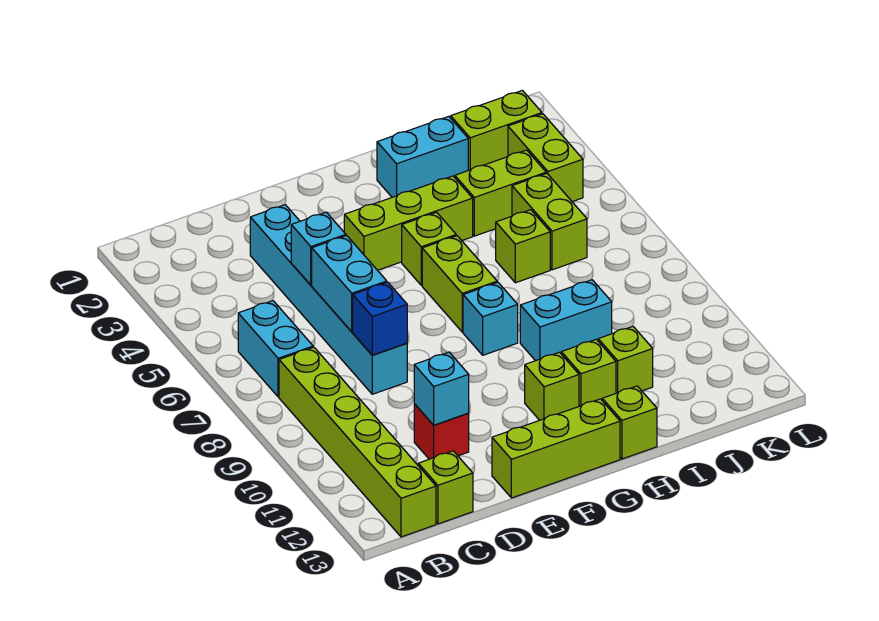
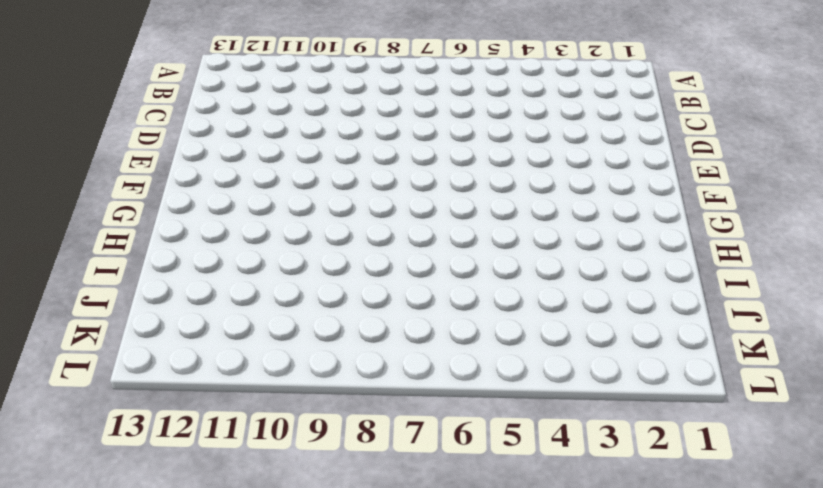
none -> cyan 1x2 brick [238,301,313,397]
none -> lime 1x6 brick [279,347,436,537]
none -> lime 1x1 brick [418,451,473,524]

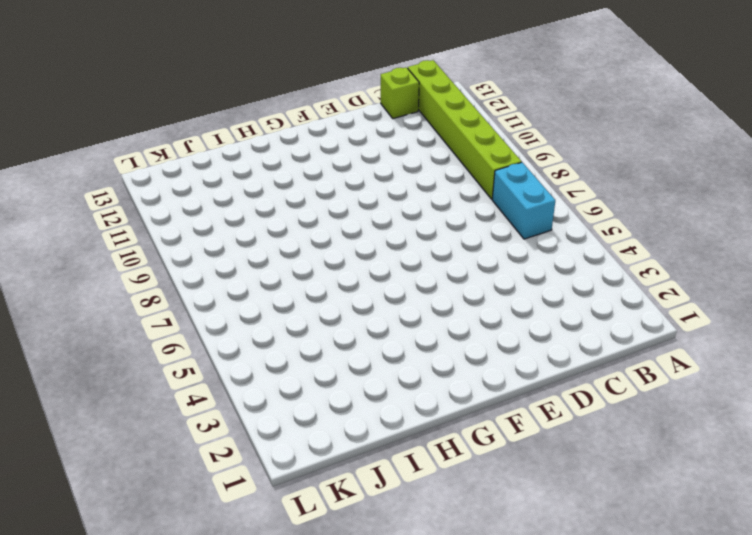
none -> cyan 1x6 brick [250,205,407,394]
none -> red 1x1 brick [414,404,469,459]
none -> lime 1x3 brick [492,399,620,498]

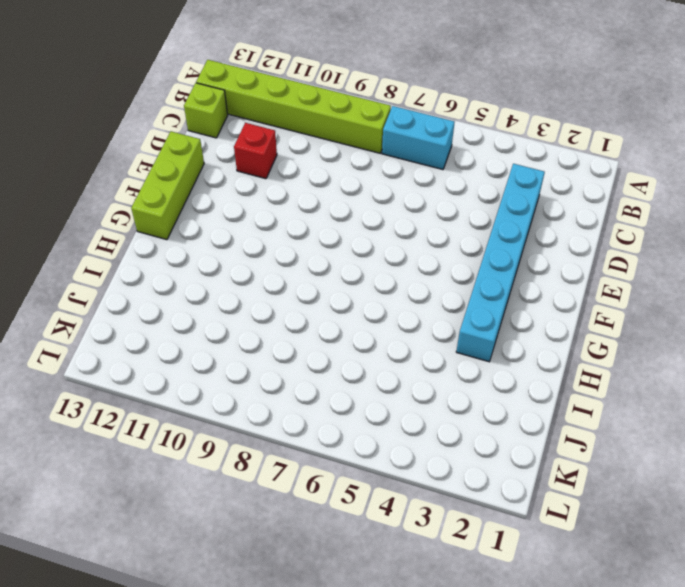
cyan 1x6 brick [456,164,545,362] -> cyan 1x6 brick turned to [250,205,407,394]
none -> lime 1x3 brick [344,176,473,270]
none -> lime 1x1 brick [402,212,456,285]
none -> lime 1x2 brick [422,236,497,332]

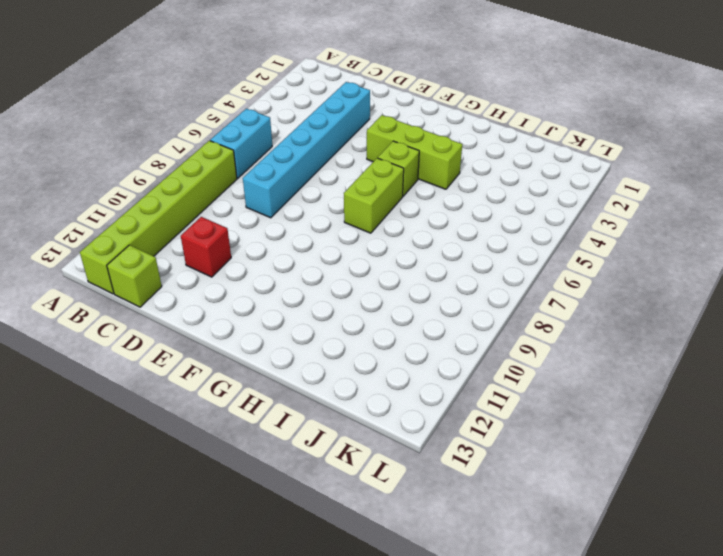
none -> lime 1x3 brick [492,399,620,498]
none -> cyan 1x1 brick [463,282,518,355]
none -> lime 1x1 brick [525,352,579,420]

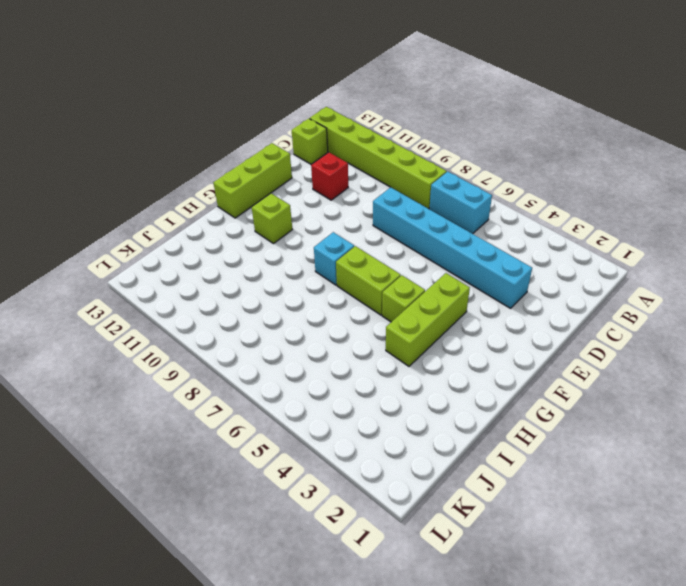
none -> cyan 1x2 brick [377,116,468,197]
none -> cyan 1x2 brick [520,280,612,361]
none -> lime 1x1 brick [561,339,616,406]

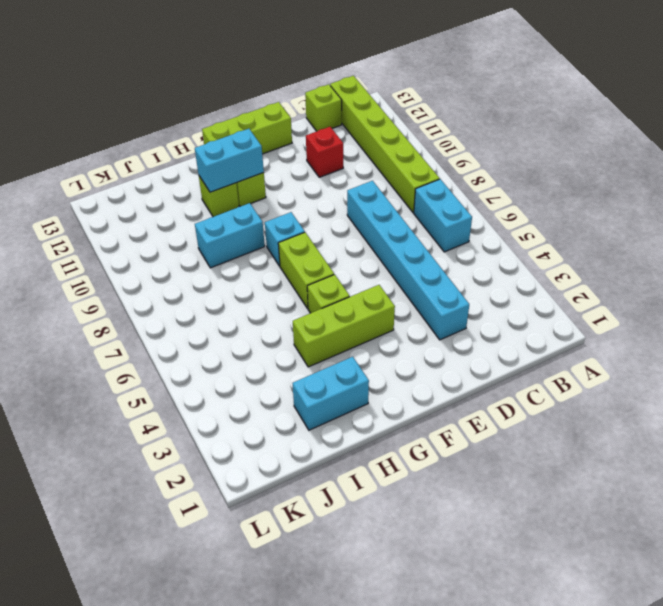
cyan 1x2 brick [195,129,264,192] -> cyan 1x2 brick turned to [312,236,387,332]
none -> lime 1x1 brick [602,386,657,459]
none -> lime 1x2 brick [455,150,546,236]
none -> lime 1x1 brick [496,210,550,283]

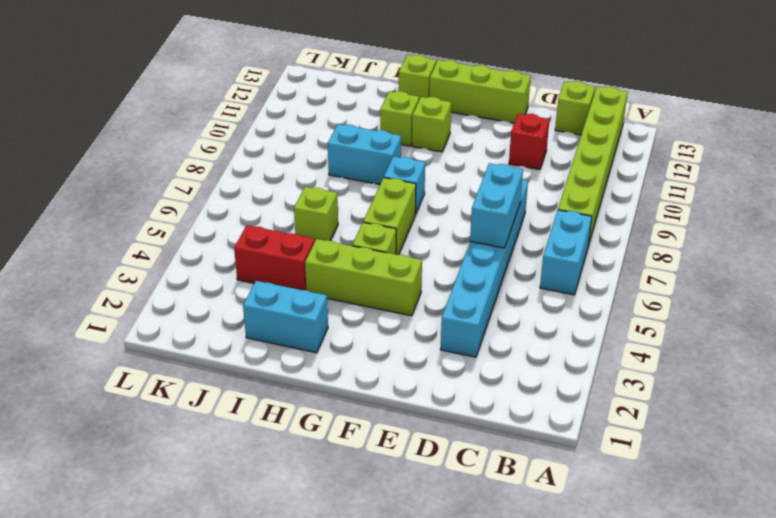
red 1x2 brick [234,225,315,290] -> lime 1x2 brick [455,150,546,236]
none -> lime 1x1 brick [598,326,653,393]
none -> lime 1x2 brick [451,90,542,170]
none -> lime 1x2 brick [512,173,587,270]

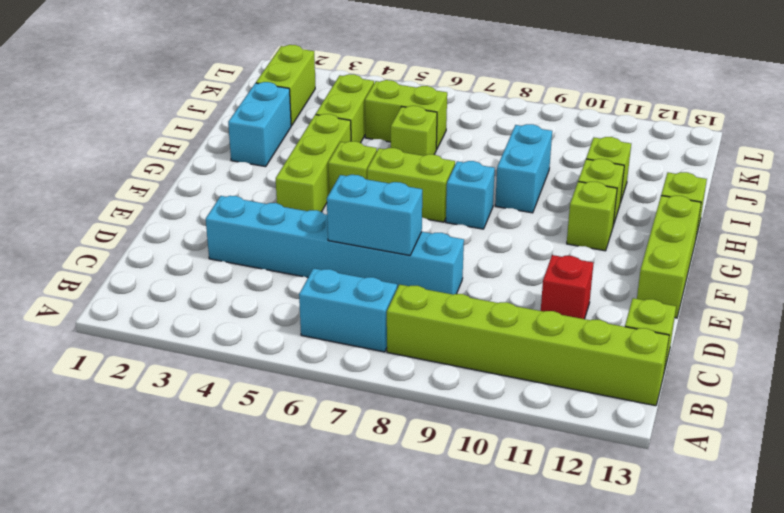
none -> lime 1x2 brick [508,114,583,202]
none -> cyan 1x1 brick [291,212,346,285]
none -> blue 1x1 brick [353,282,407,355]

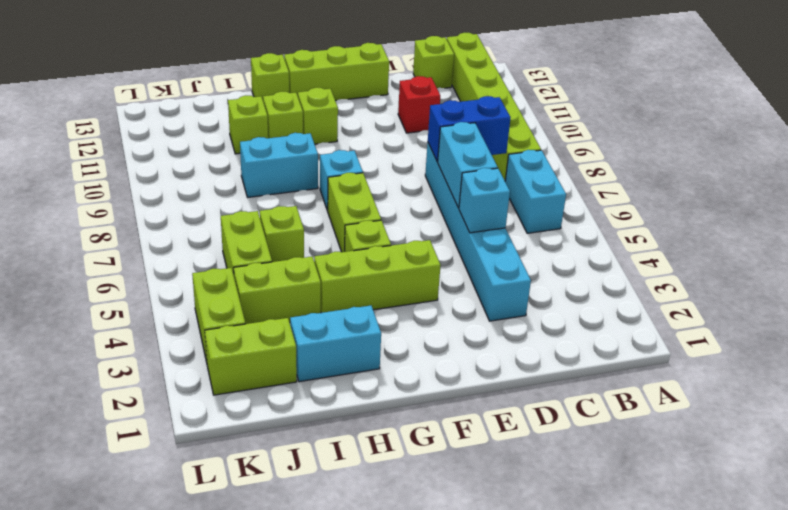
blue 1x2 brick [428,96,511,162] -> blue 1x1 brick [353,282,407,355]
none -> cyan 1x1 brick [414,352,469,425]

